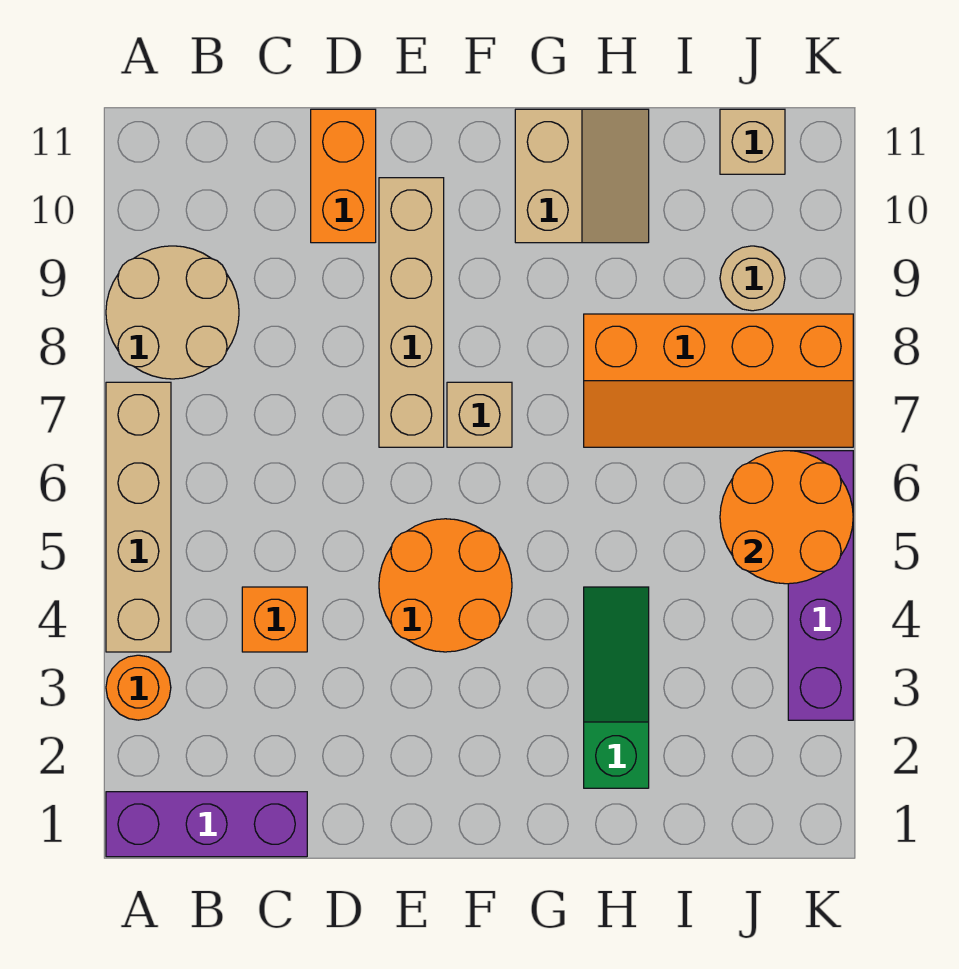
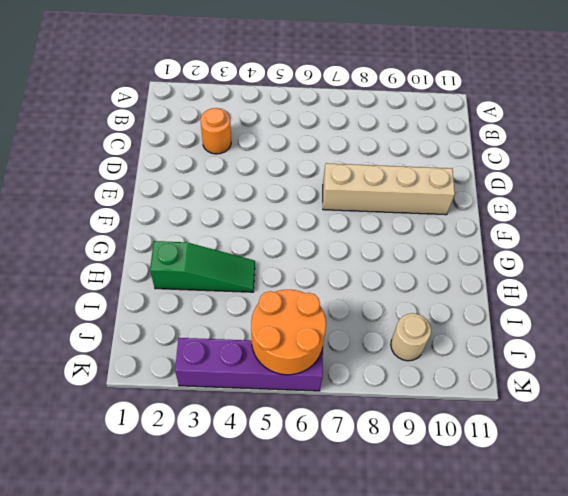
orange 1x1 round brick [200,108,231,154] -> orange 1x1 round brick moved to [106,655,171,720]
none -> purple 1x3 brick [106,792,307,857]
none -> tan 1x4 brick [106,382,171,652]
none -> tan 2x2 round brick [106,246,239,379]

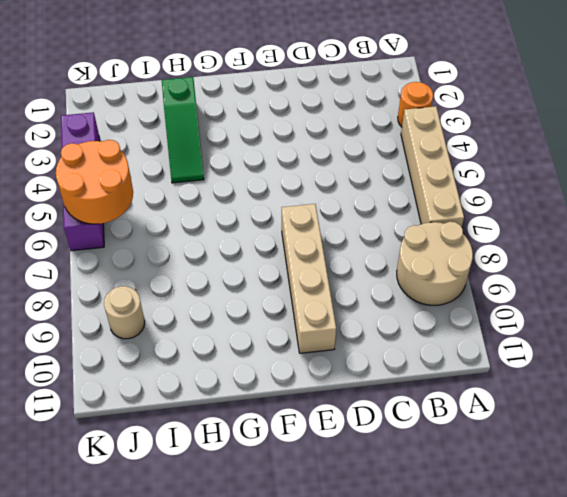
none -> purple 1x3 brick [106,792,307,857]
none -> orange 1x1 brick [242,587,307,652]
none -> orange 1x2 brick [311,109,376,243]

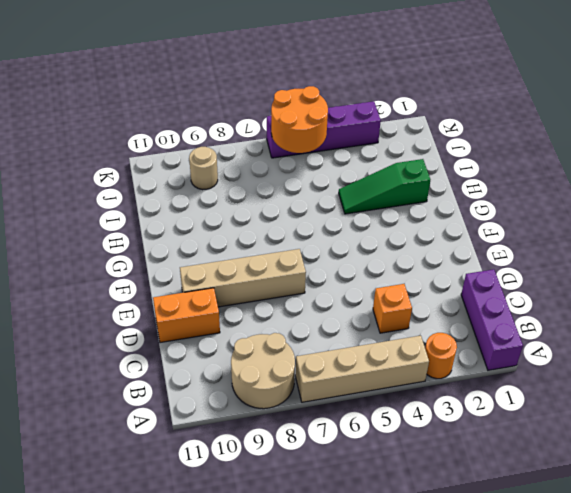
none -> orange 2x2 round brick [379,519,512,652]
none -> tan 1x1 brick [447,382,512,447]
none -> tan 2x2 slope [515,109,649,243]

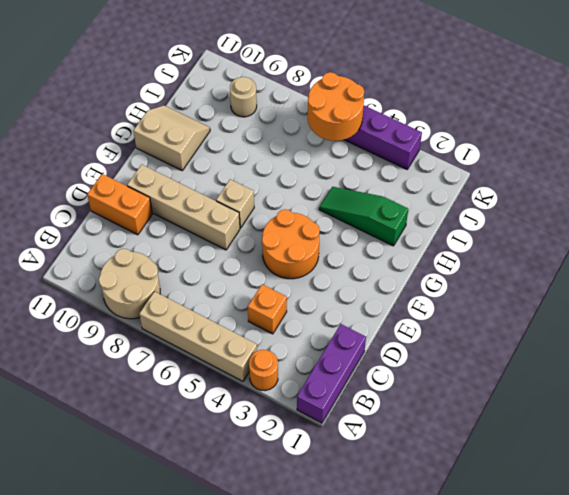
none -> orange 2x4 slope [584,314,853,447]
none -> tan 1x1 brick [720,109,785,174]

